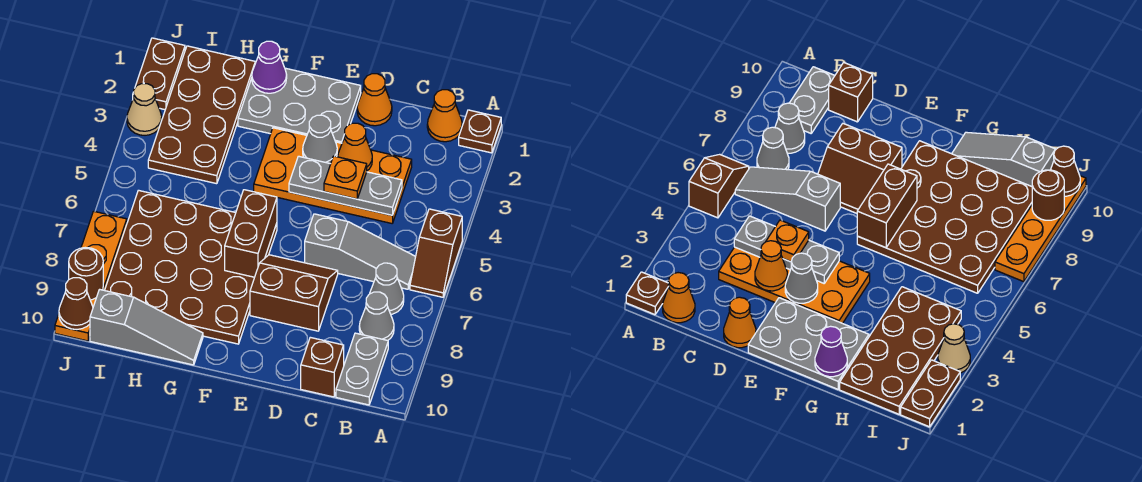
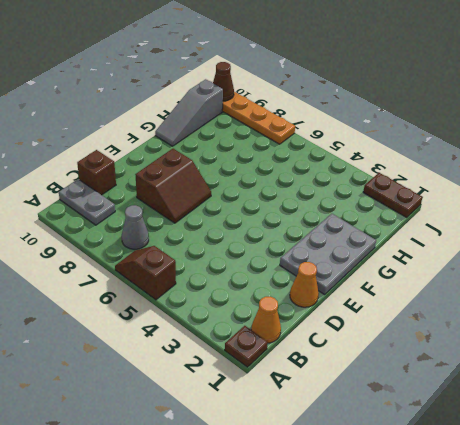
none -> grey 1x3 slope [305,214,416,289]
none -> grey 1x1 cone [359,292,394,340]
none -> orange 2x4 plate [254,128,412,223]

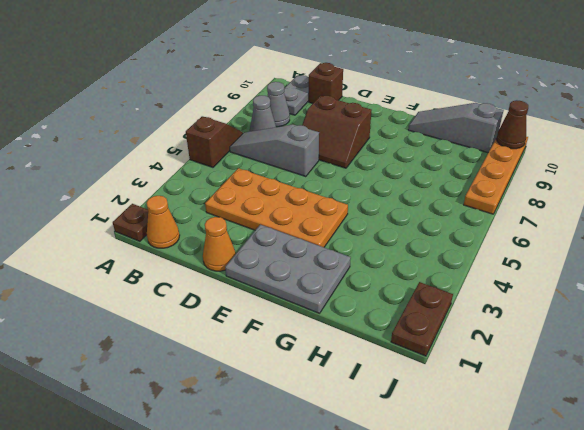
none -> brown 4x4 plate [105,190,277,344]
none -> brown 2x4 plate [148,46,255,184]
none -> tan 1x1 cone [127,84,162,135]

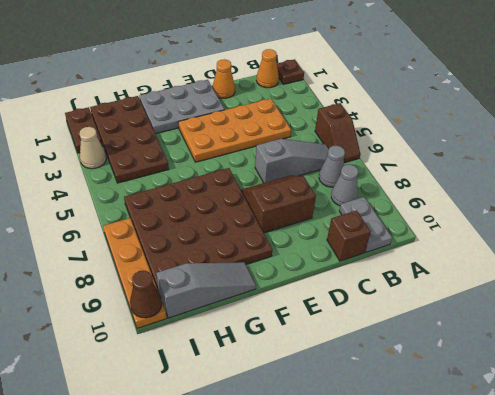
none -> grey 1x3 plate [289,156,402,215]
none -> orange 1x1 cone [338,123,372,171]
none -> grey 1x1 cone [303,115,337,164]

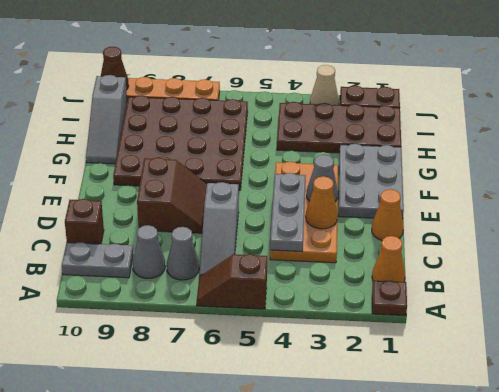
none -> brown 1x2 brick [225,190,277,277]
none -> purple 1x1 cone [252,41,287,93]
none -> brown 1x1 round brick [69,248,103,300]

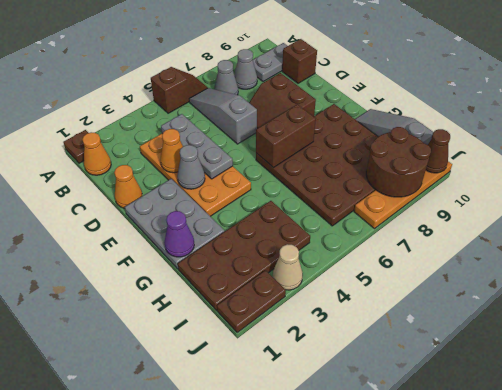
brown 2x2 round brick [366,127,431,197] -> brown 1x1 round brick [69,248,103,300]
none -> orange 1x1 plate [324,156,367,199]

